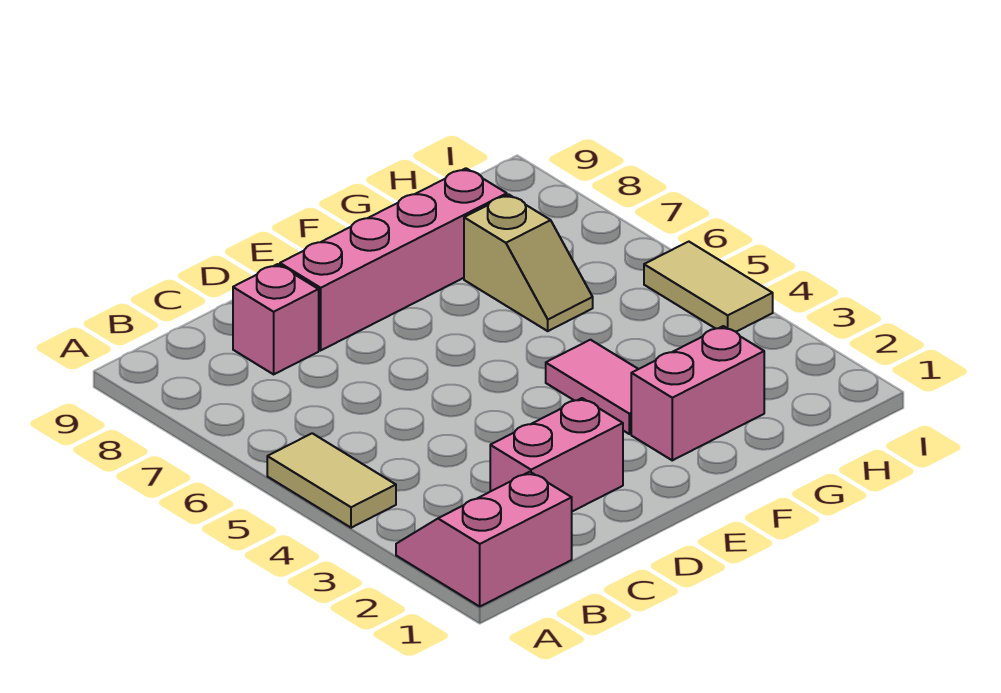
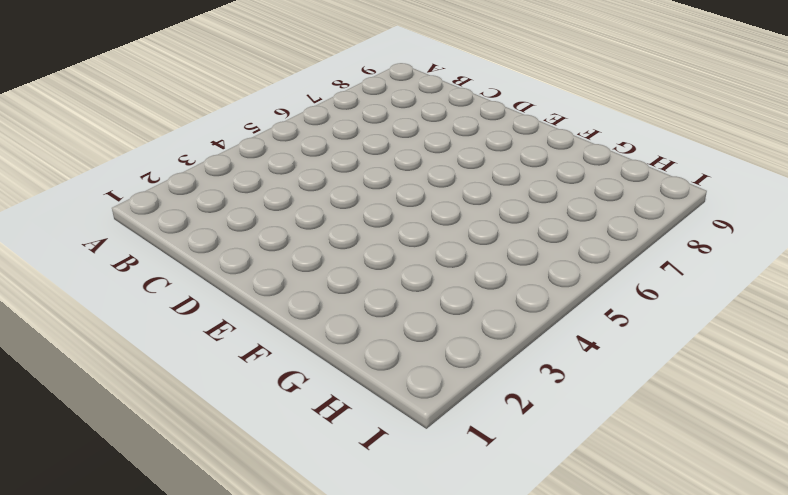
none -> pink 2x2 slope [396,472,572,606]
none -> tan 1x2 tile [267,433,396,528]

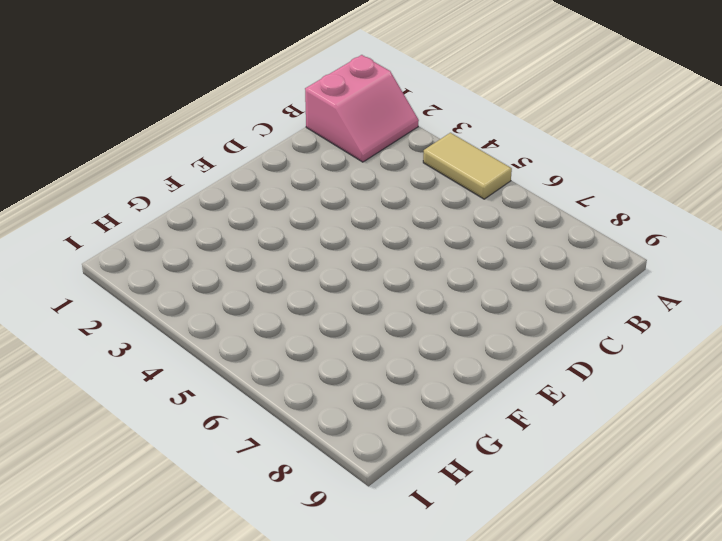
none -> pink 1x2 brick [490,398,623,511]
none -> pink 1x1 brick [233,264,319,374]

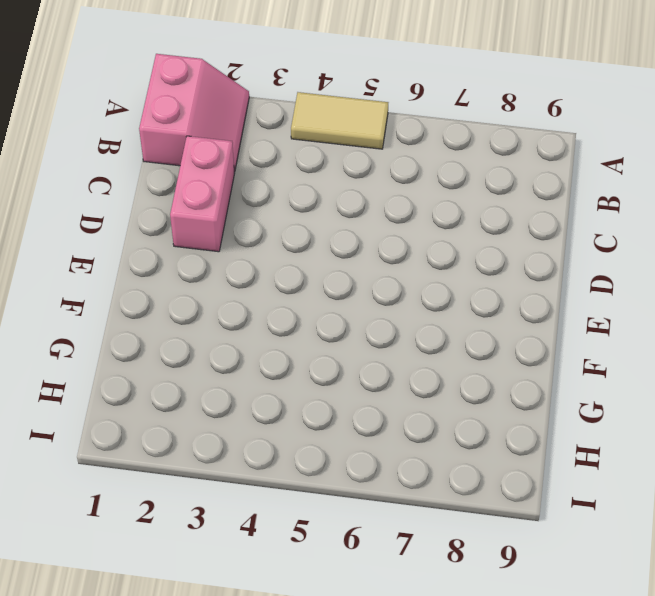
none -> pink 1x1 brick [233,264,319,374]
none -> pink 1x4 brick [280,168,507,350]

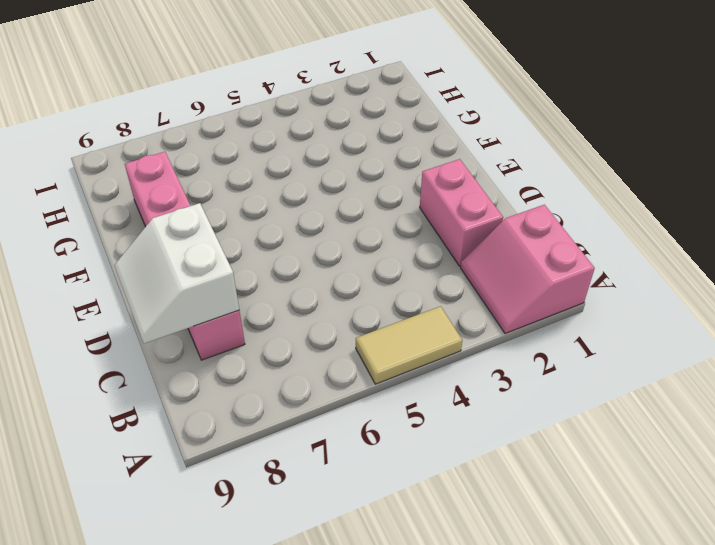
white 2x2 slope [114,203,239,344] -> none
none -> pink 1x2 brick [631,326,764,460]
none -> pink 1x2 tile [546,340,638,434]

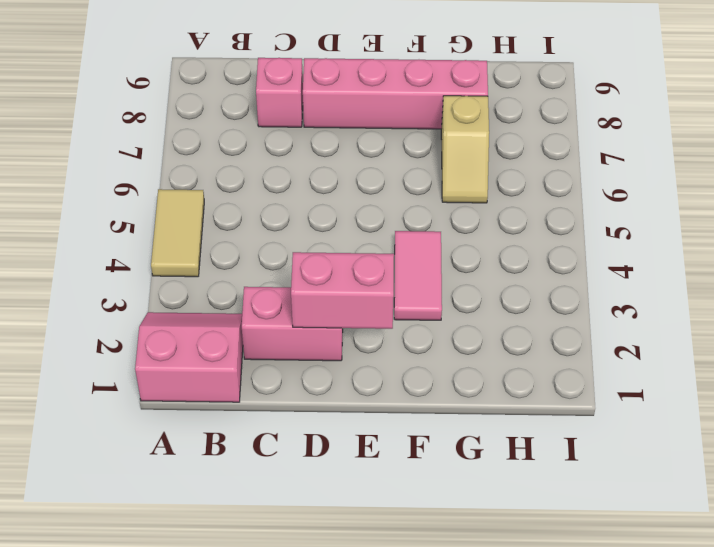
pink 1x2 brick [291,252,394,329] -> pink 1x2 brick moved to [631,326,764,460]
none -> tan 1x2 tile [644,242,773,332]

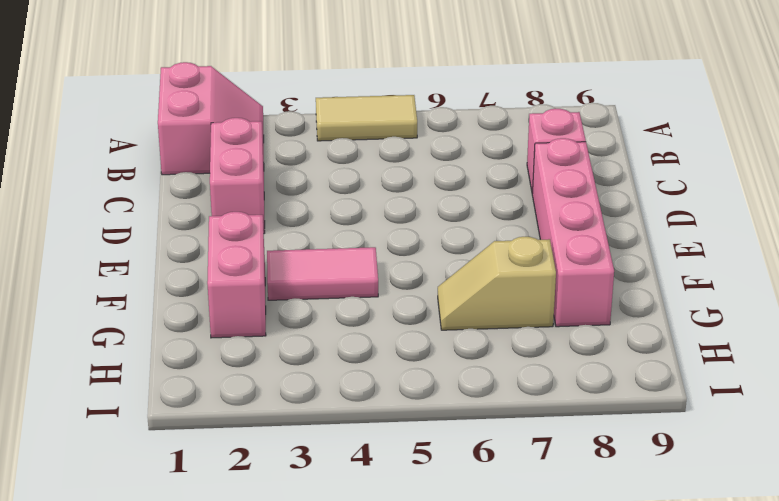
none -> tan 1x2 tile [644,242,773,332]

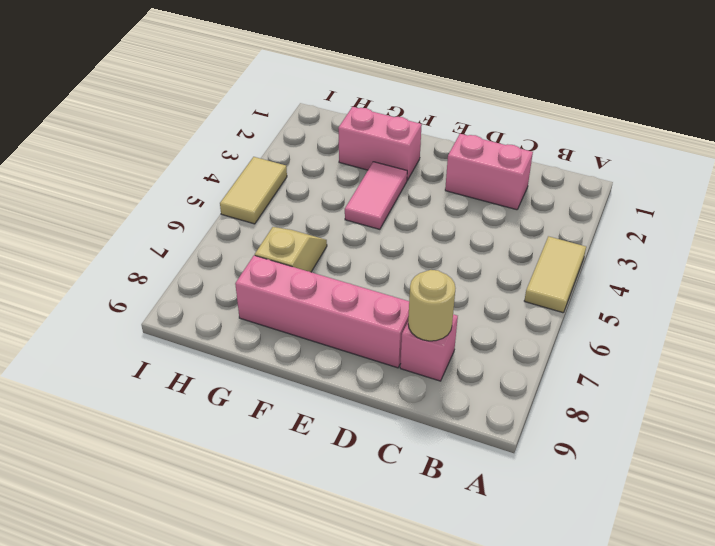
tan 1x1 round brick [408,270,455,341] -> none
none -> pink 2x2 slope [396,472,572,606]

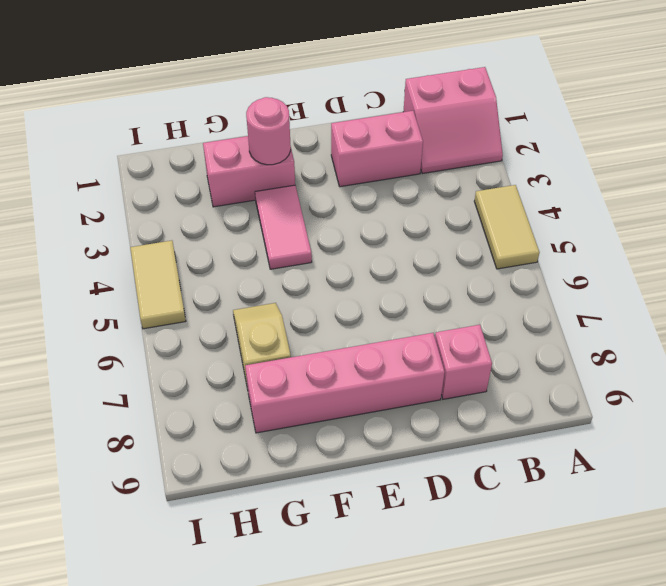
pink 1x1 round brick [246,97,291,165] -> none

